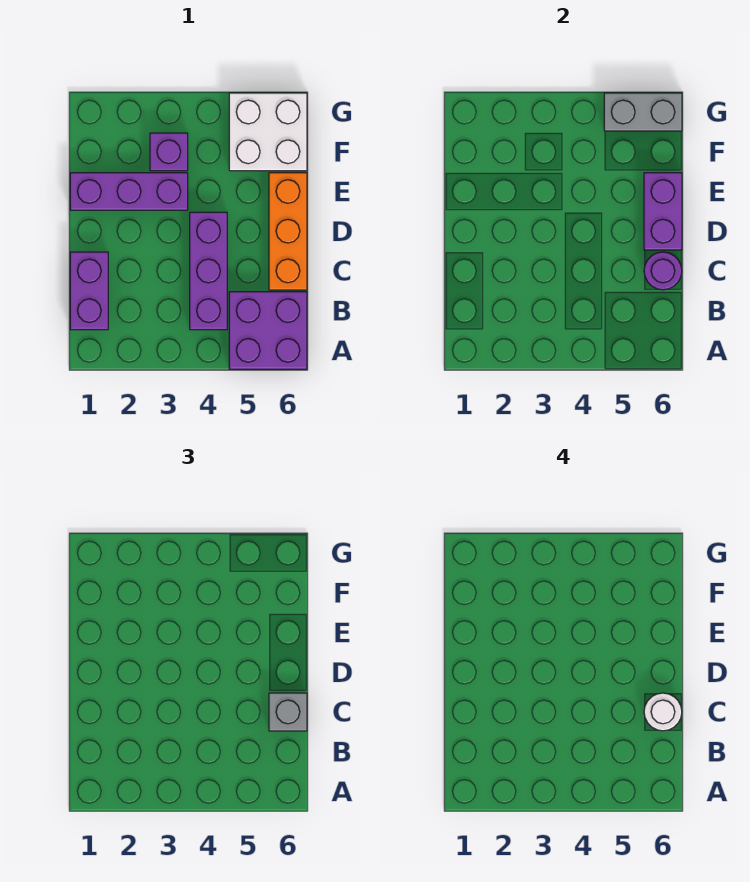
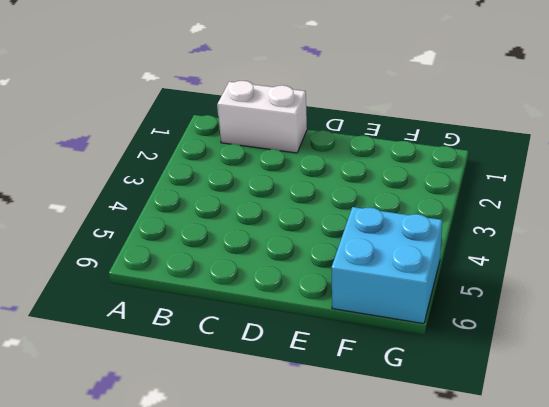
white 1x2 brick [218,81,307,153] -> purple 1x2 brick [70,252,108,330]
cyan 2x2 brick [331,207,442,324] -> white 2x2 brick [229,93,307,171]
none -> purple 2x2 brick [229,292,307,369]
none -> purple 1x3 brick [190,212,227,330]
none -> orange 1x3 brick [269,173,307,290]

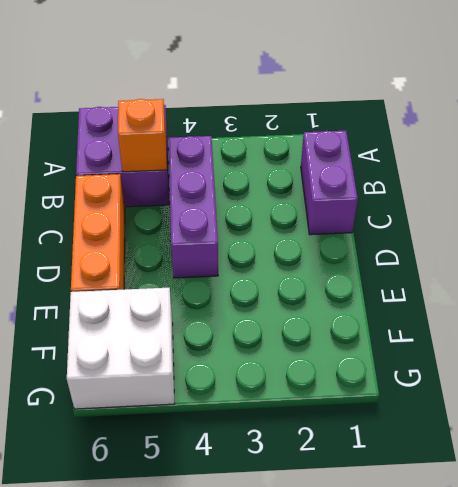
orange 1x1 brick [118,99,167,172] -> none
none -> purple 1x3 brick [70,173,188,210]
none -> purple 1x1 brick [150,133,188,171]
none -> purple 1x1 round brick [644,252,682,290]

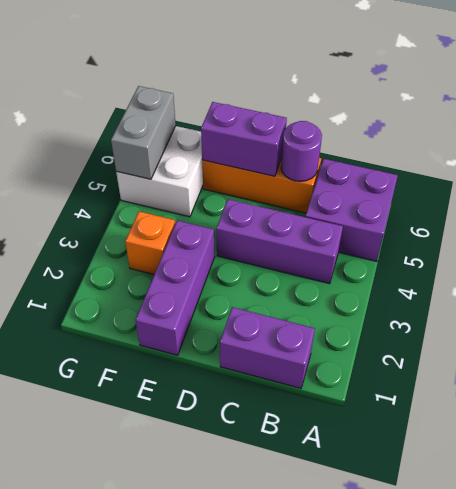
orange 1x1 brick [125,211,175,275] -> purple 1x1 brick [150,133,188,171]
none -> grey 1x1 brick [269,693,307,731]
none -> white 1x1 round brick [644,693,682,731]

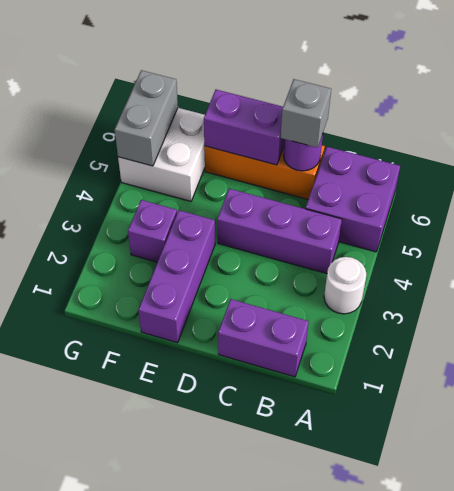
white 1x1 round brick [324,257,366,314] -> white 1x1 round brick moved to [644,693,682,731]

